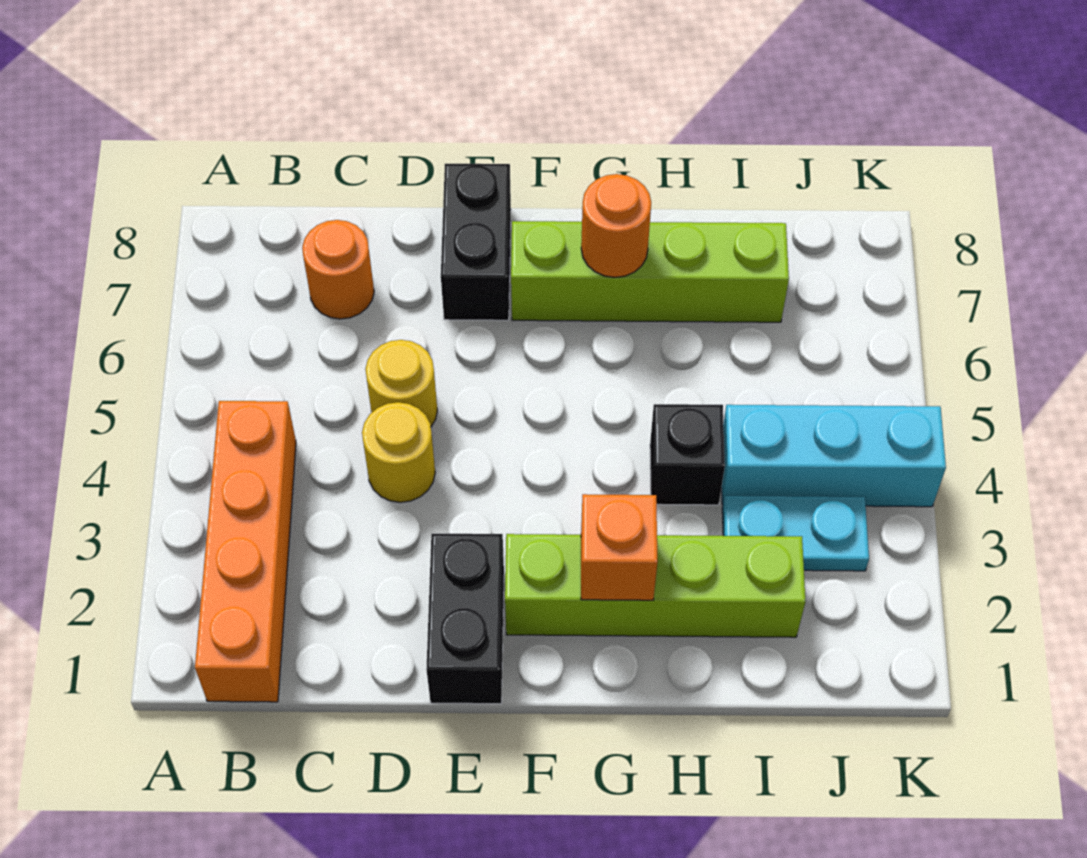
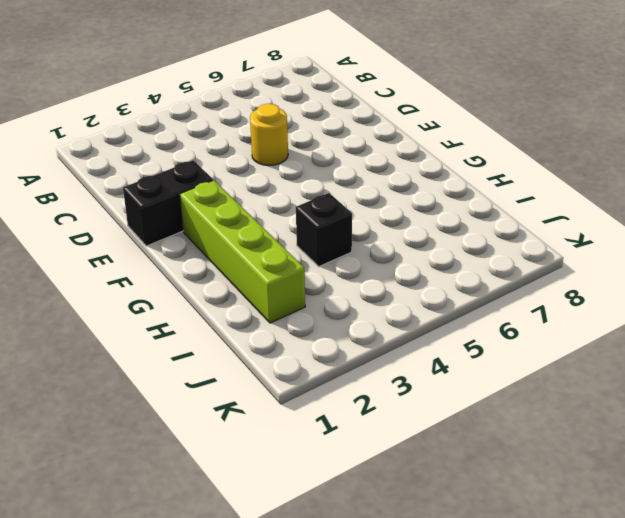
none -> orange 1x4 brick [195,401,296,702]
none -> orange 1x1 round brick [302,220,374,319]
none -> yellow 1x1 round brick [362,402,435,502]

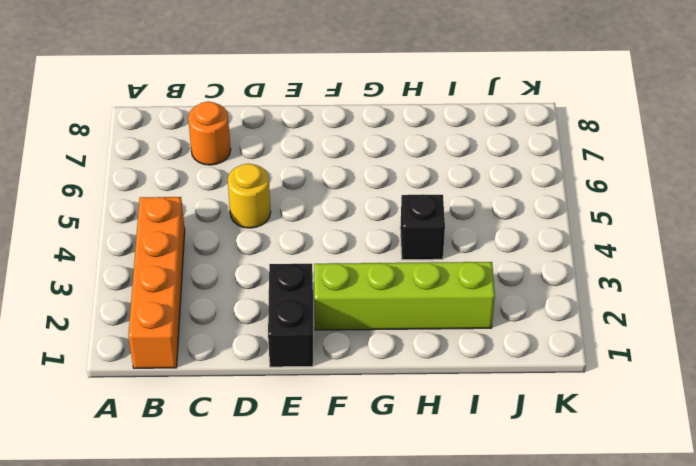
none -> yellow 1x1 round brick [362,402,435,502]
none -> black 1x2 brick [441,164,511,320]
none -> lime 1x4 brick [511,221,789,322]

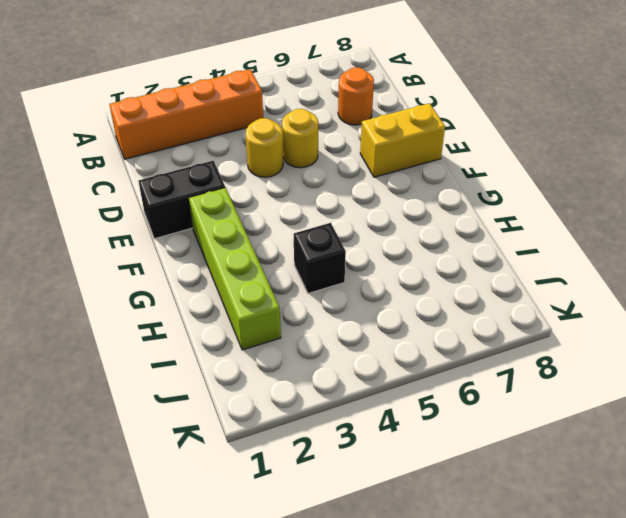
yellow 1x2 brick [360,103,445,177] -> black 1x2 brick [441,164,511,320]
none -> lime 1x4 brick [511,221,789,322]
none -> cyan 1x2 plate [722,496,869,571]
none -> cyan 1x3 brick [722,405,946,507]

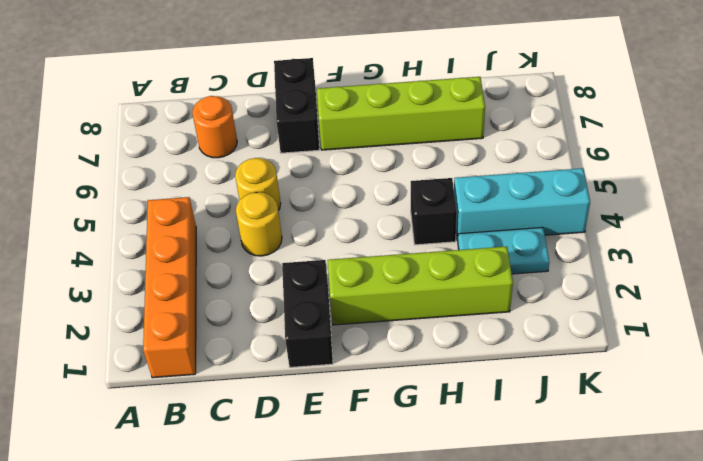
none -> orange 1x1 brick [581,494,658,600]
none -> orange 1x1 round brick [581,174,651,277]

